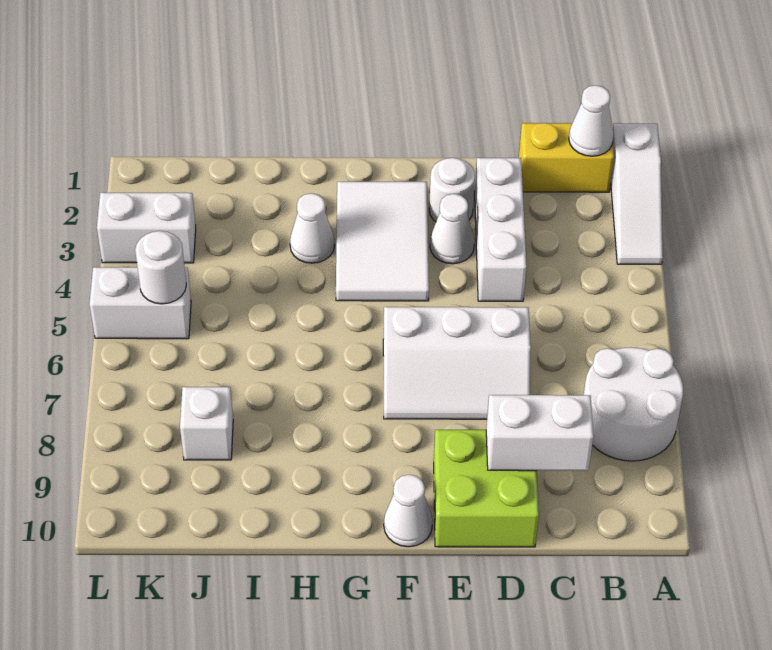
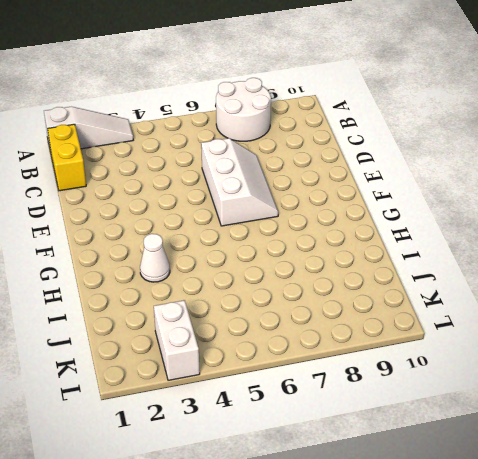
none -> white 1x3 brick [475,158,527,301]
none -> lime 2x2 brick [434,430,539,547]
none -> white 1x1 round brick [429,158,475,222]

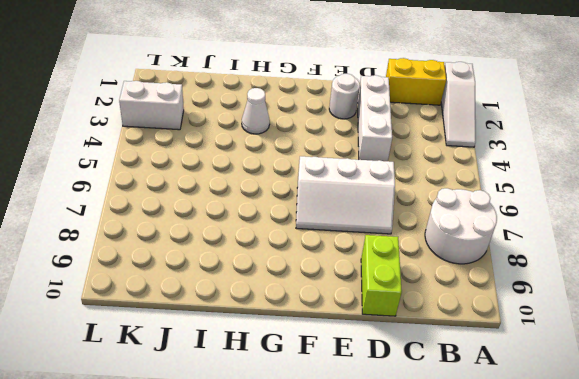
lime 1x2 brick [361,235,402,316] -> lime 2x2 brick [434,430,539,547]
none -> white 1x1 cone [430,194,474,264]
none -> white 2x3 tile [336,182,429,301]
none -> white 1x1 cone [384,475,433,547]

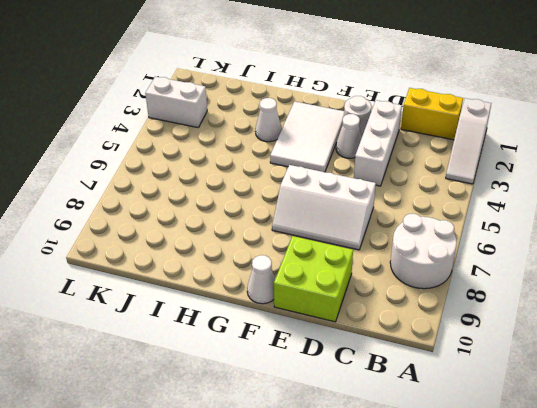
none -> white 1x1 brick [180,387,233,460]
none -> white 1x2 brick [89,267,191,339]
none -> white 1x1 cone [569,85,614,156]

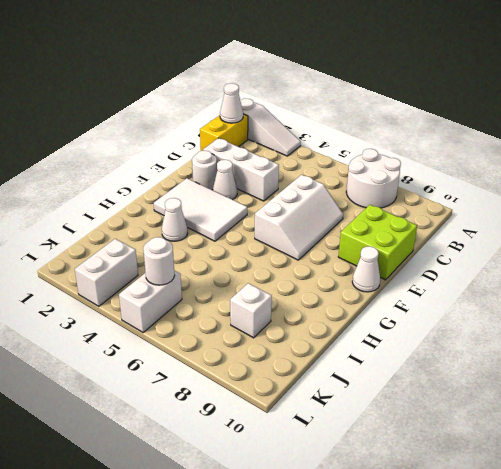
none -> white 1x2 brick [486,395,594,471]

